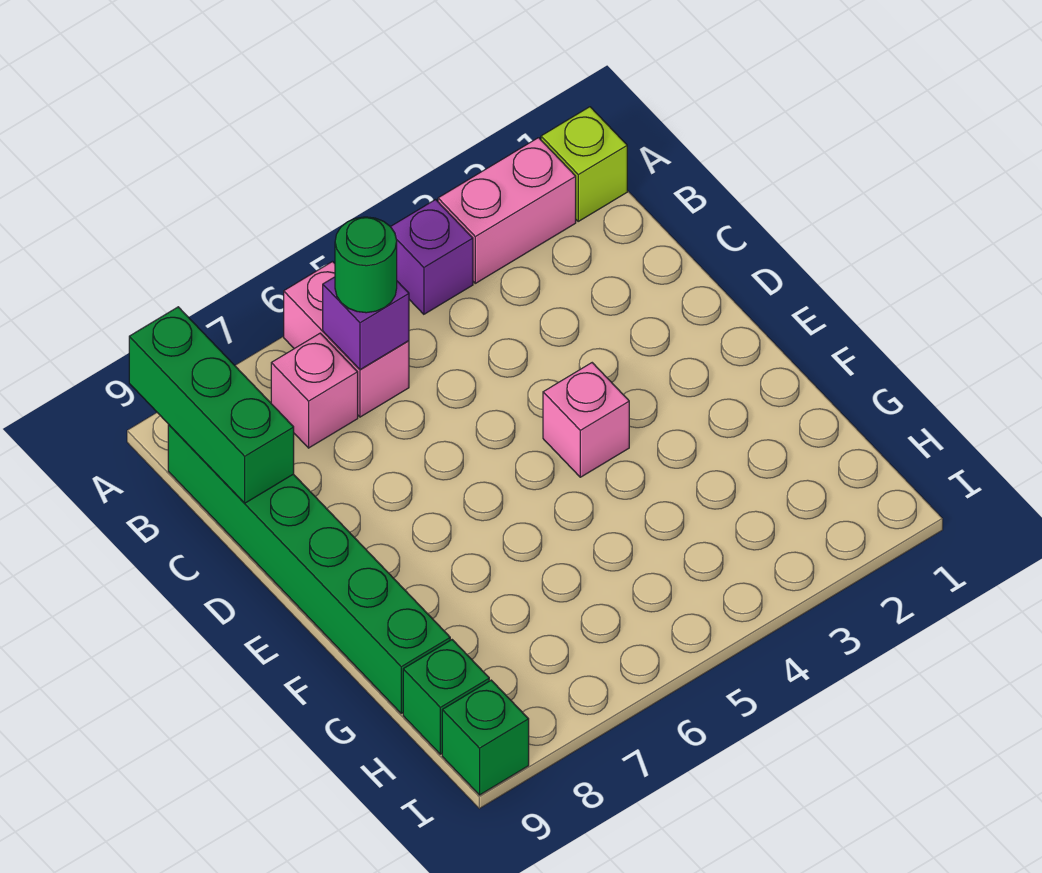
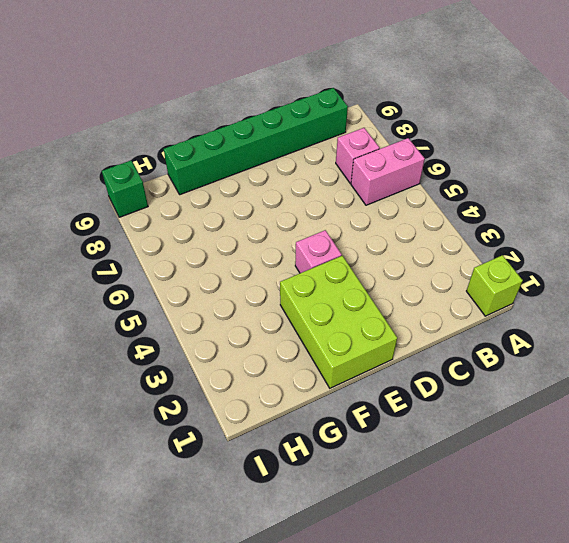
lime 2x3 brick [280,256,397,388] -> none
none -> pink 1x2 brick [438,138,576,283]
none -> purple 1x1 brick [391,200,473,314]
none -> green 1x1 brick [403,640,489,754]

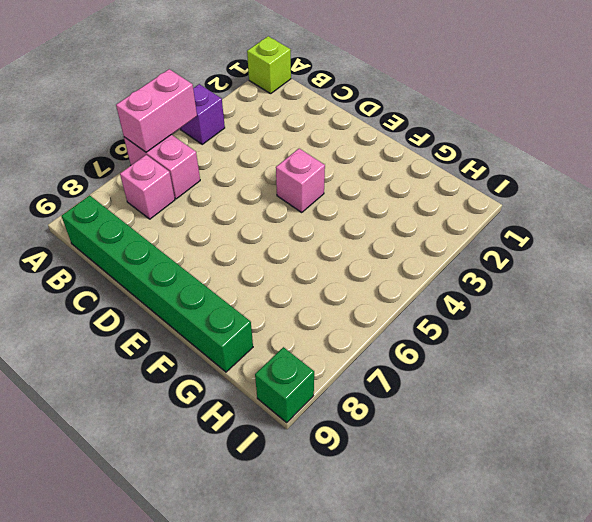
pink 1x2 brick [116,69,197,152] -> pink 1x2 brick moved to [438,138,576,283]
none -> green 1x1 brick [403,640,489,754]
none -> green 1x3 brick [129,307,294,503]
none -> purple 1x1 brick [323,277,409,370]

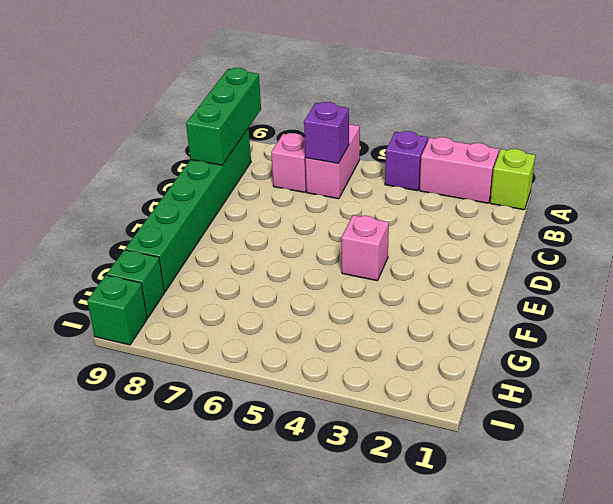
none -> green 1x1 round brick [335,217,397,313]

